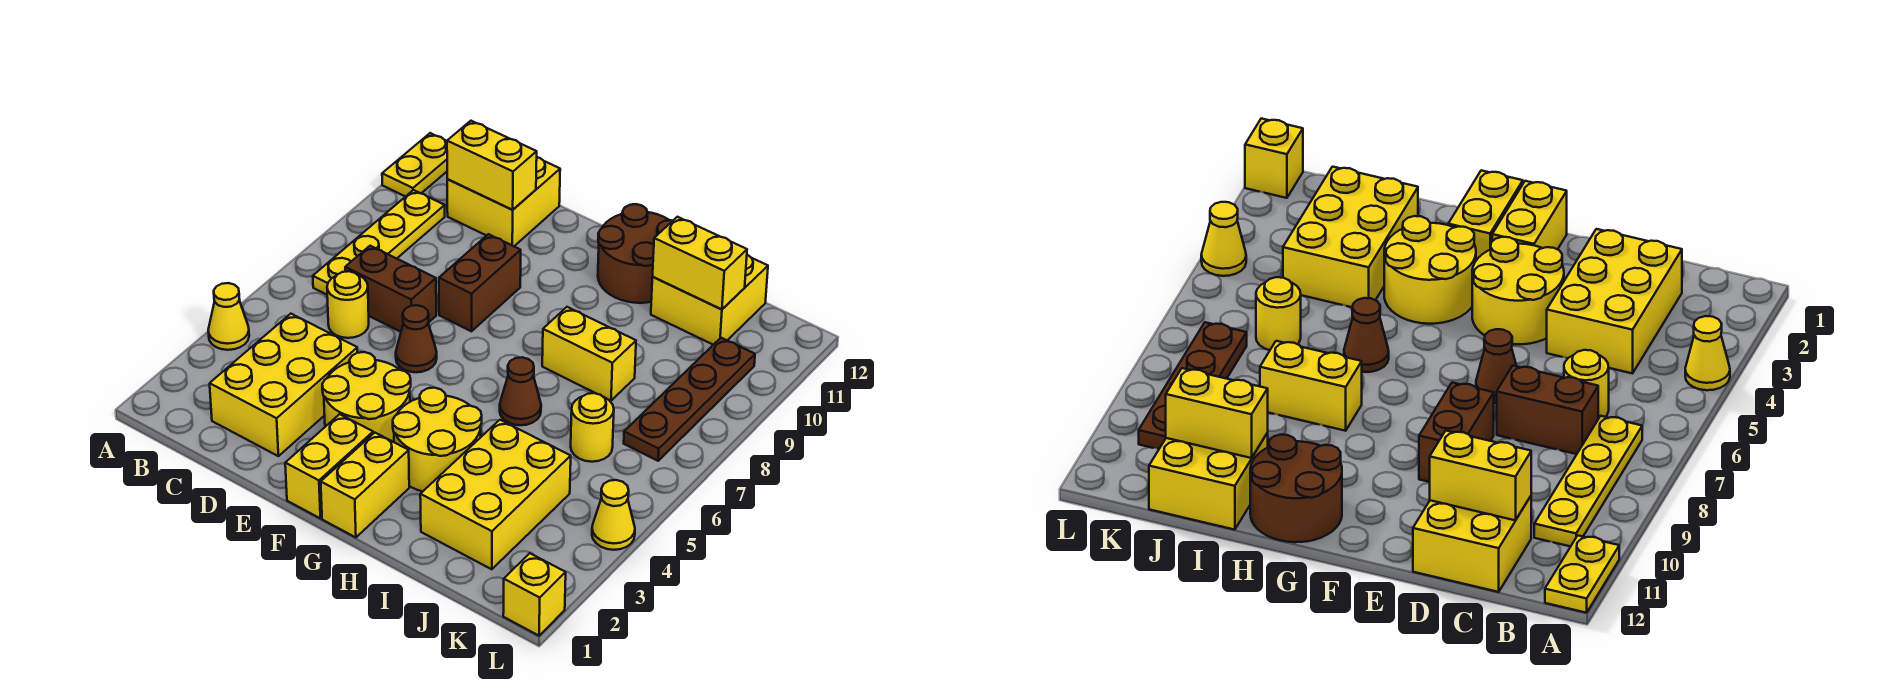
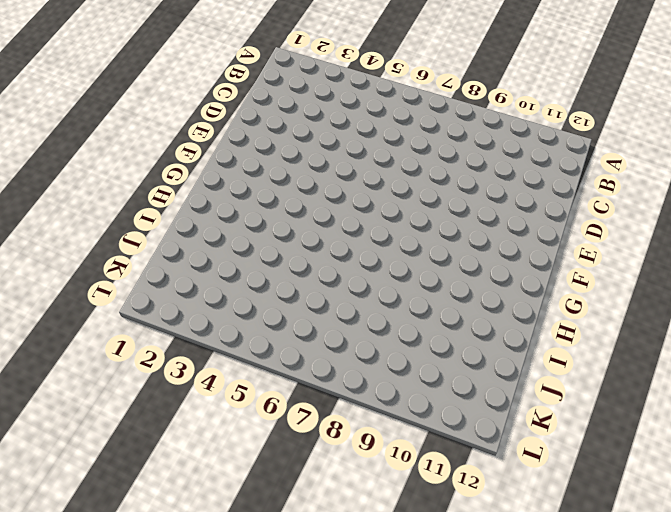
none -> yellow 1x1 cone [208,283,249,350]
none -> yellow 1x2 plate [382,133,447,197]
none -> yellow 1x4 plate [313,190,445,295]

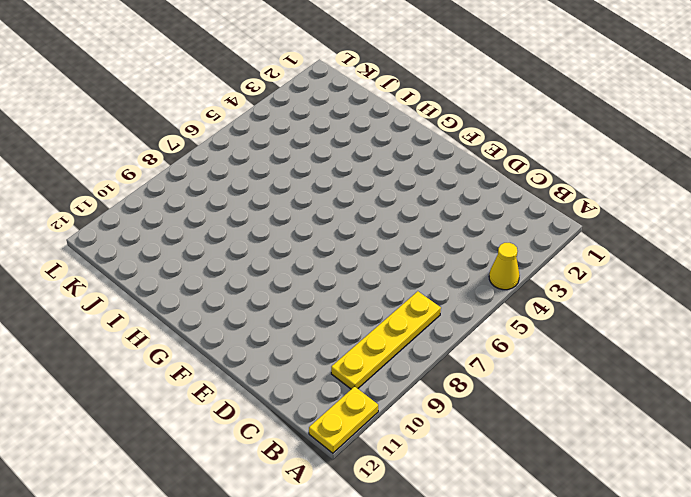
none -> yellow 2x3 brick [210,314,358,456]
none -> yellow 1x1 round brick [327,271,369,338]
none -> brown 1x2 brick [345,246,436,332]

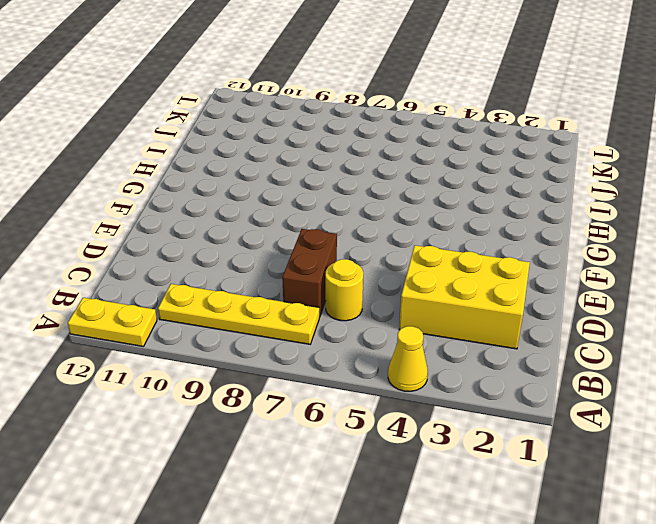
none -> yellow 2x2 brick [447,157,560,246]
none -> yellow 2x2 round brick [322,352,411,442]
none -> brown 1x1 cone [396,305,437,372]

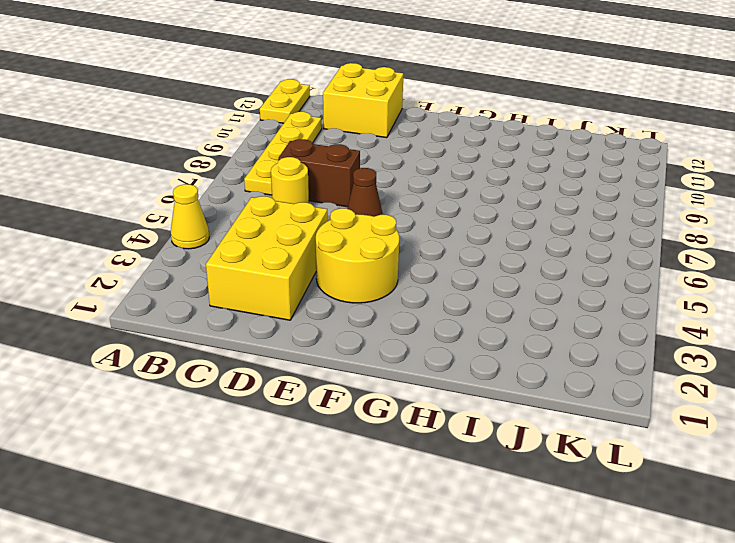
none -> brown 1x2 brick [439,234,521,331]
none -> yellow 1x2 brick [285,414,373,518]
none -> yellow 1x2 brick [321,433,409,537]

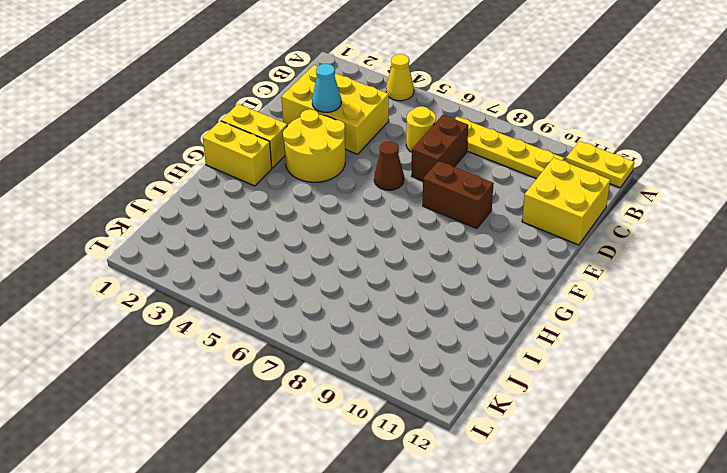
cyan 1x1 cone [312,64,341,113] -> none
none -> yellow 2x2 round brick [393,388,482,491]
none -> brown 2x2 round brick [598,204,672,303]
none -> brown 1x1 cone [500,357,541,425]

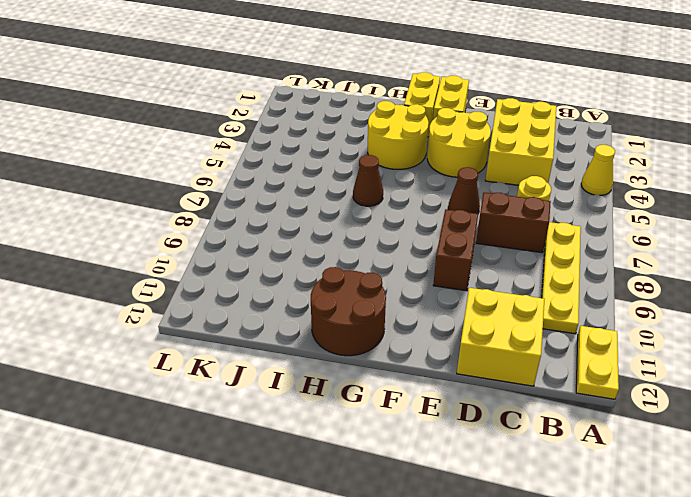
none -> yellow 1x2 brick [542,307,636,401]
none -> yellow 2x3 brick [420,420,571,569]
none -> yellow 2x2 brick [651,255,768,345]

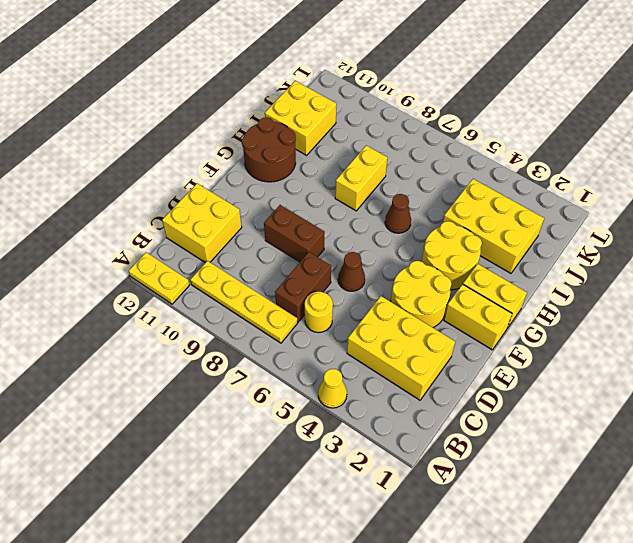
none -> yellow 1x1 round brick [571,393,614,462]
none -> brown 1x4 plate [624,338,755,461]
none -> yellow 1x1 brick [503,553,566,636]

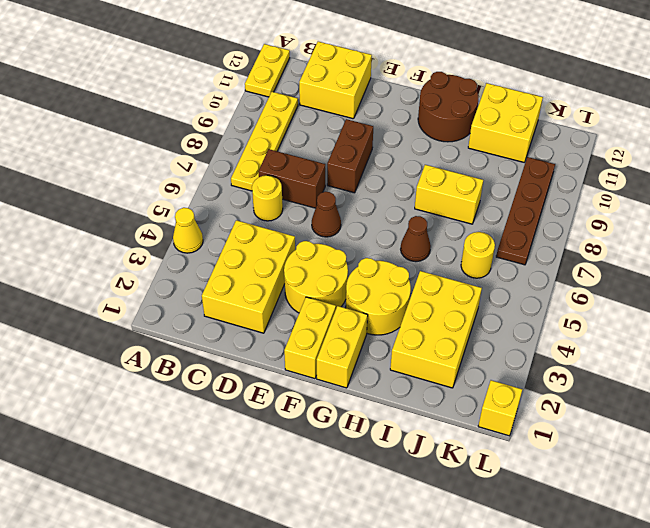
none -> yellow 1x1 cone [592,480,635,550]
none -> yellow 1x2 brick [447,121,537,210]
none -> yellow 1x2 brick [653,217,747,310]

